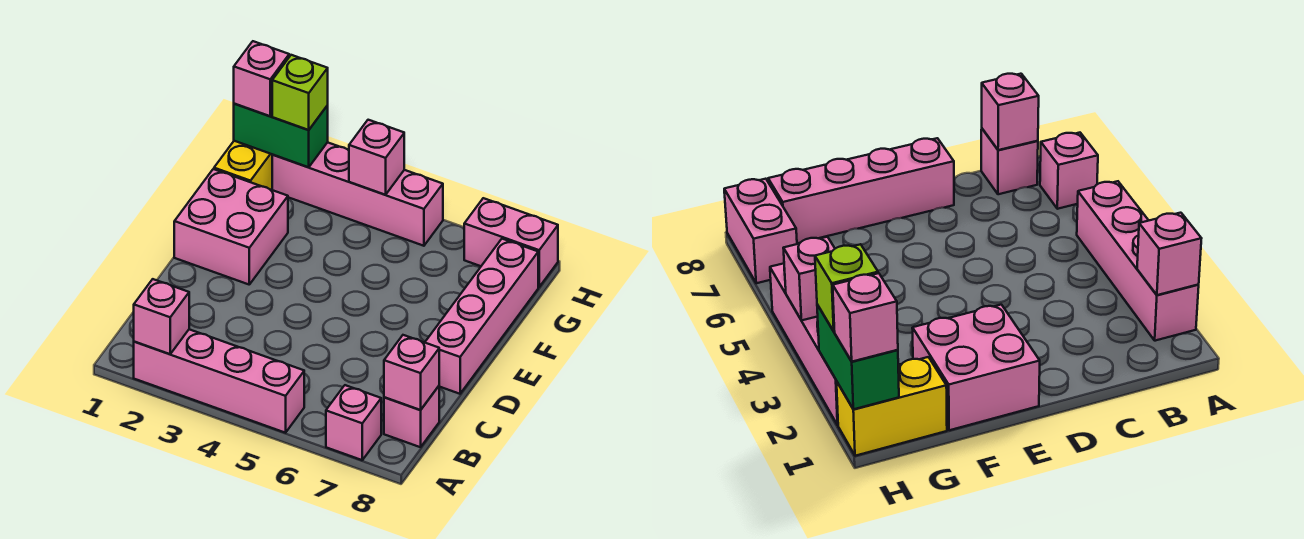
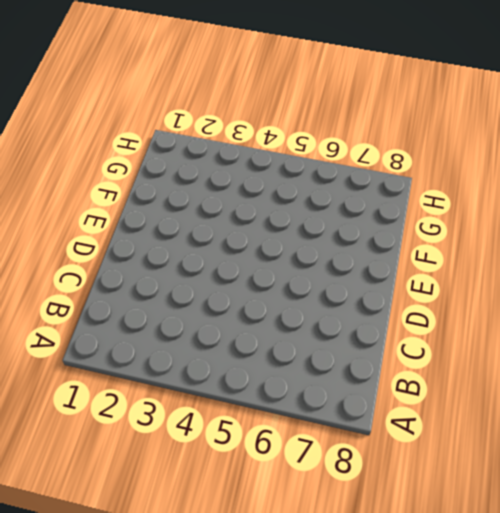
none -> pink 1x4 brick [134,329,304,433]
none -> pink 1x1 brick [326,385,381,460]
none -> pink 1x1 brick [384,386,439,447]

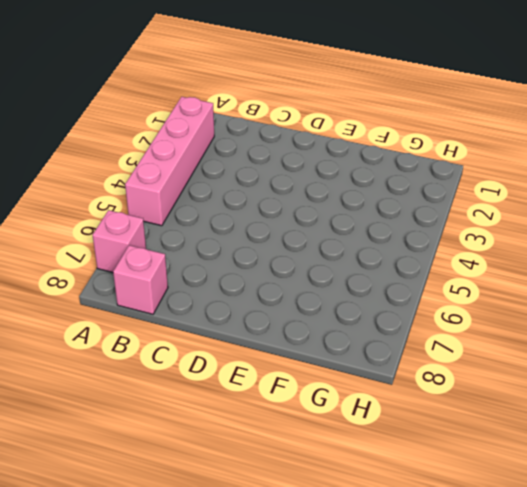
none -> pink 1x4 brick [425,239,538,394]
none -> pink 2x2 brick [174,169,288,284]
none -> yellow 1x2 brick [214,141,272,190]

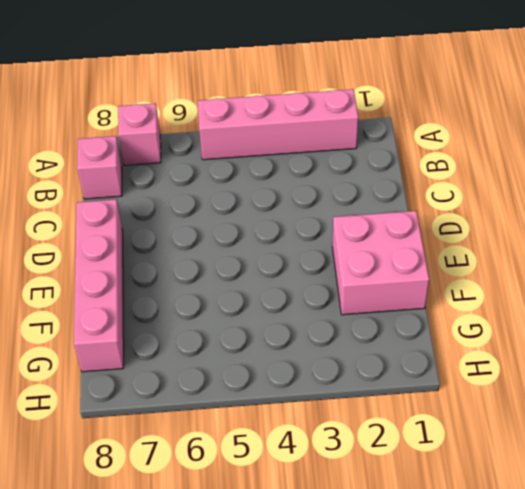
none -> yellow 1x2 brick [214,141,272,190]
none -> pink 1x4 brick [272,142,443,246]
none -> pink 1x2 brick [464,198,558,287]

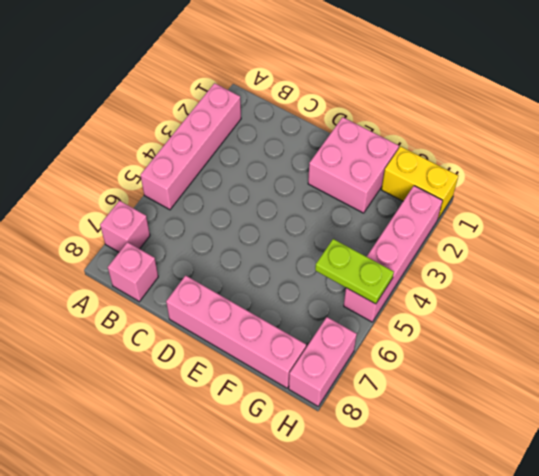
lime 1x2 plate [315,239,394,304] -> none
none -> pink 1x1 brick [134,279,189,354]
none -> pink 1x1 brick [384,335,439,410]
none -> green 1x2 brick [234,104,328,167]

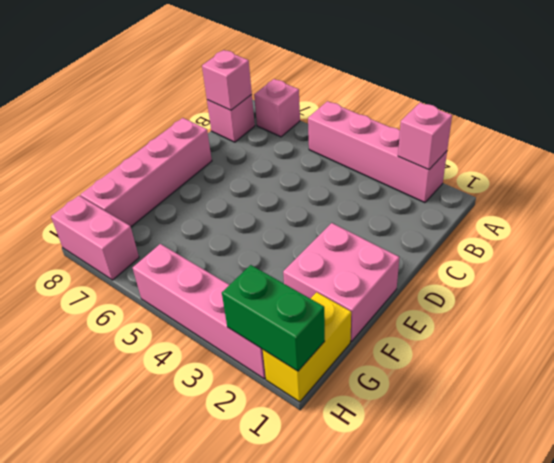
none -> pink 1x1 brick [349,120,404,195]
none -> pink 1x1 brick [234,41,289,116]
none -> lime 1x1 brick [272,55,328,130]

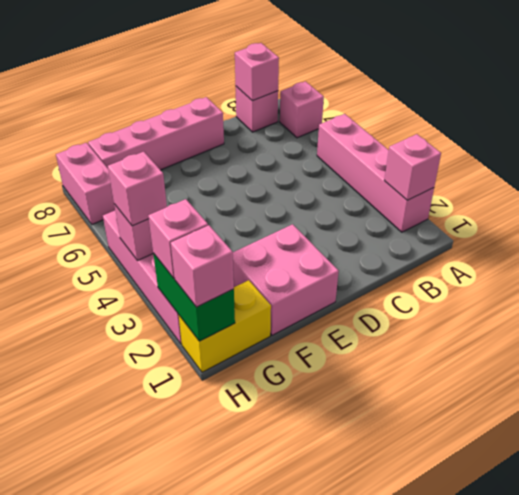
pink 1x1 brick [148,199,208,278] -> lime 1x1 brick [272,55,328,130]
pink 1x1 brick [108,152,167,226] -> none

